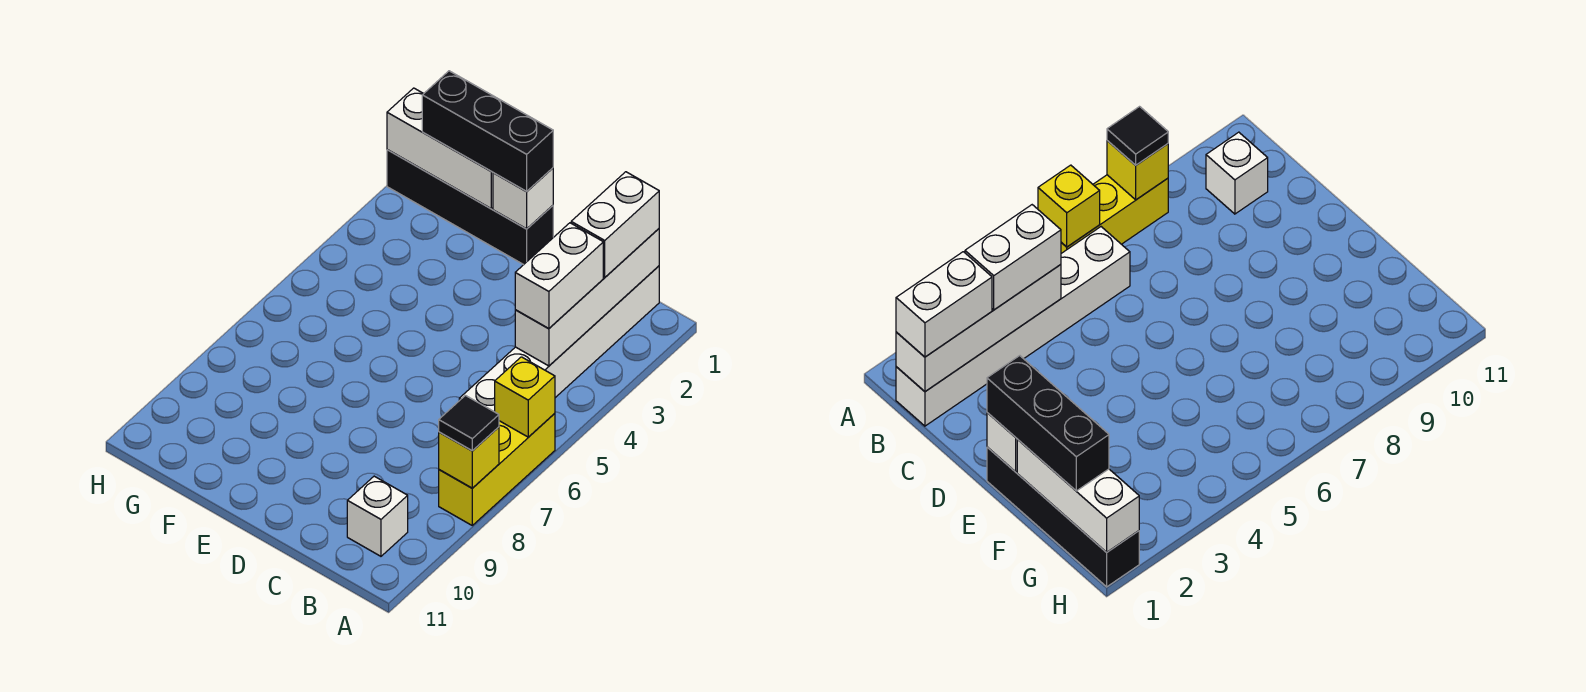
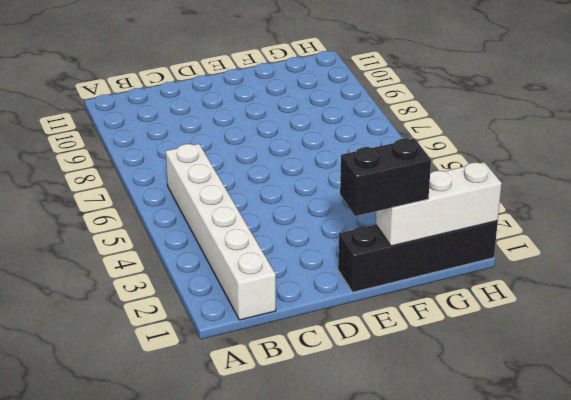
black 1x2 brick [340,139,431,216] -> black 1x3 brick [422,71,553,191]
none -> yellow 1x3 brick [439,413,555,525]
none -> white 1x1 brick [347,476,408,556]
none -> yellow 1x1 brick [495,357,555,437]

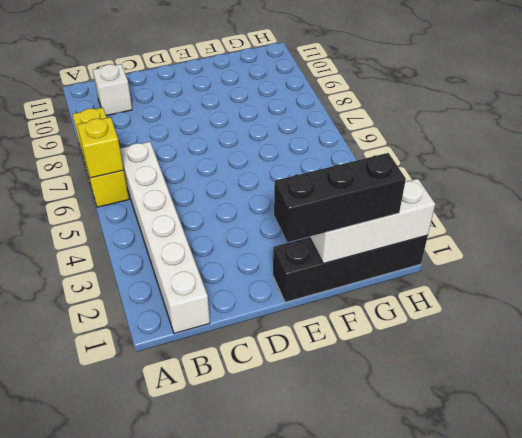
none -> yellow 1x1 brick [439,427,499,488]
none -> white 1x4 brick [515,229,659,366]
none -> white 1x1 brick [493,168,553,229]

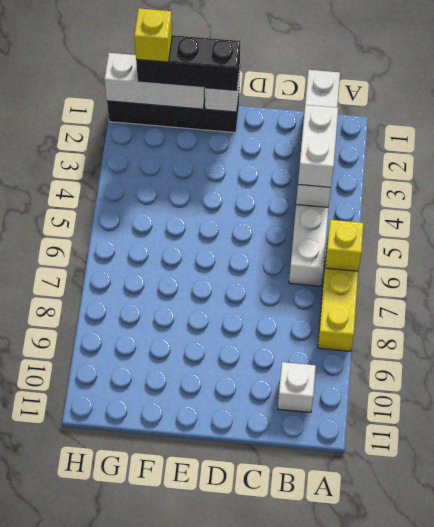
yellow 1x1 brick [134,8,172,62] -> yellow 1x1 brick moved to [439,427,499,488]
none -> black 1x1 tile [439,395,499,451]
none -> white 1x2 brick [571,172,659,277]

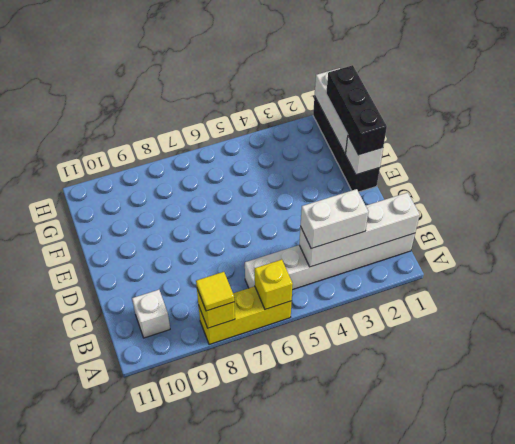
yellow 1x1 tile [196,272,234,311] -> black 1x1 tile [439,395,499,451]
none -> white 1x2 brick [571,172,659,277]

